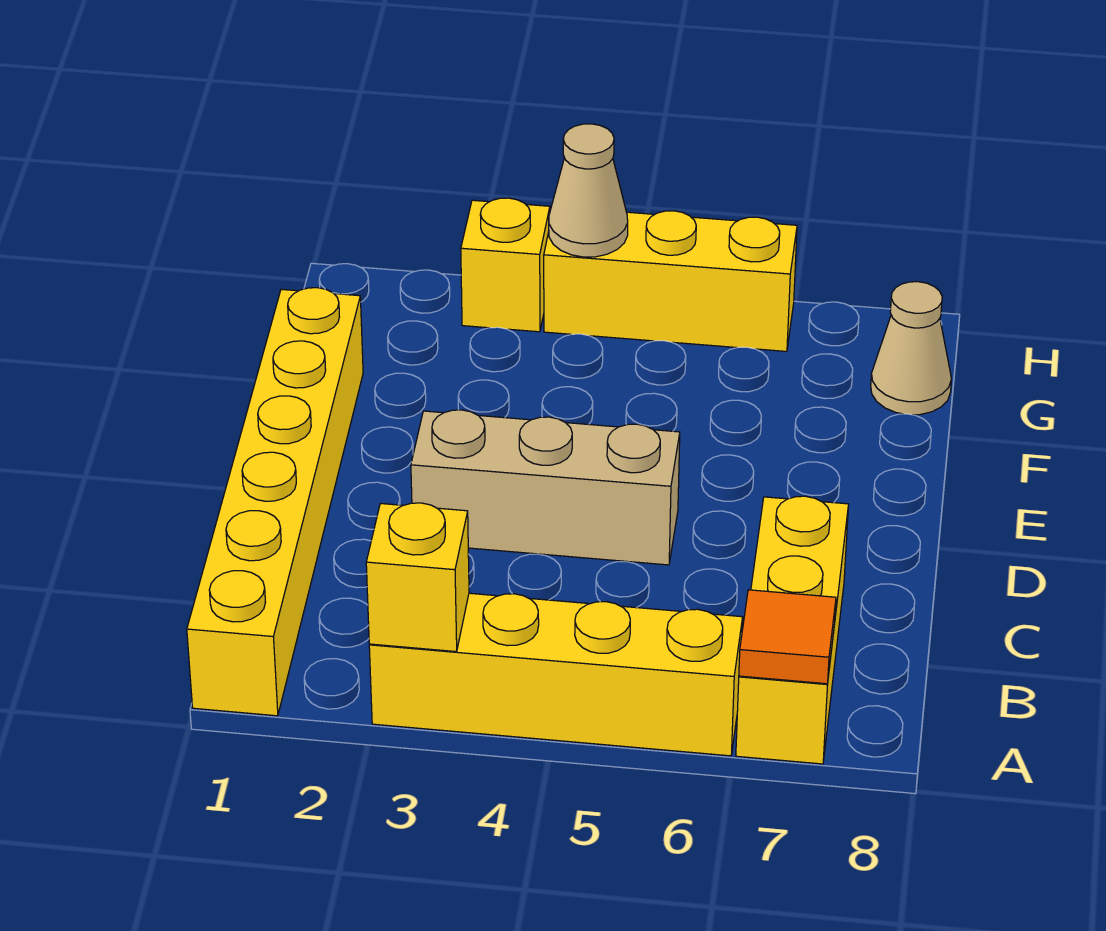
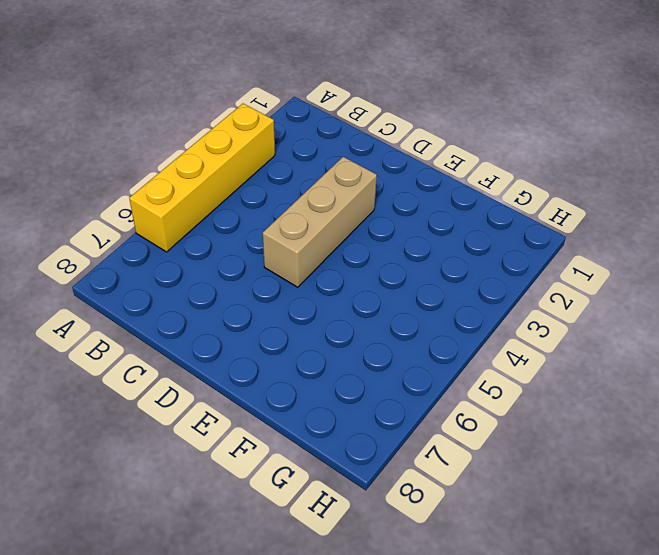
none -> yellow 1x6 brick [187,288,363,716]
none -> yellow 1x3 brick [736,496,849,764]

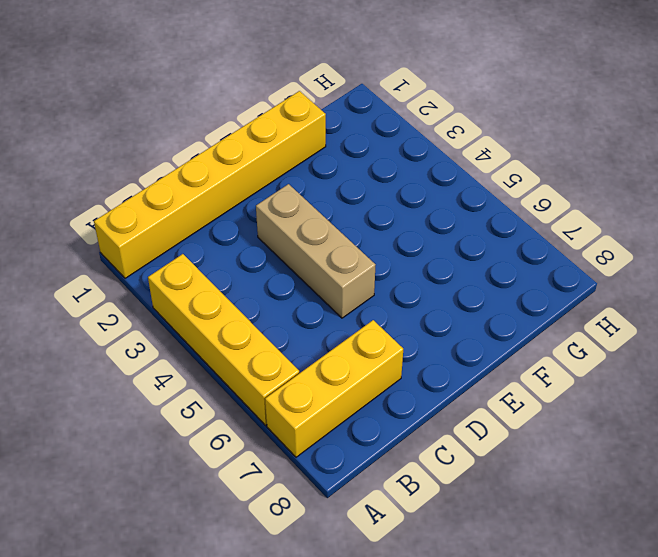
none -> tan 1x1 cone [871,282,951,415]
none -> yellow 1x1 brick [461,198,550,332]

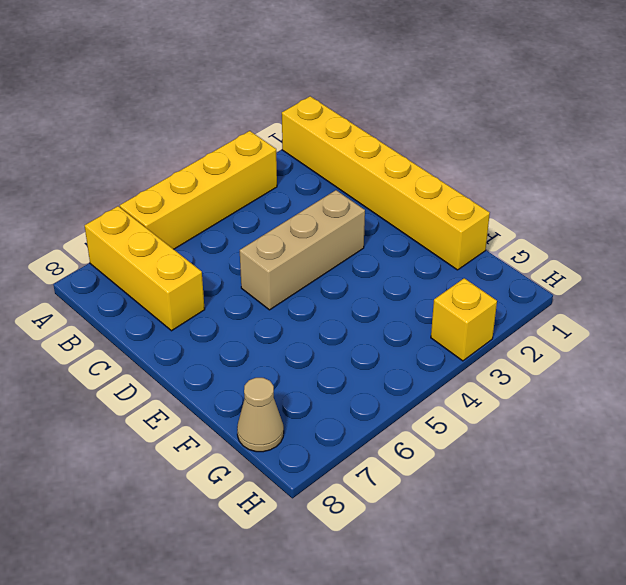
none -> yellow 1x3 brick [544,211,797,351]
none -> yellow 1x1 brick [366,503,469,652]

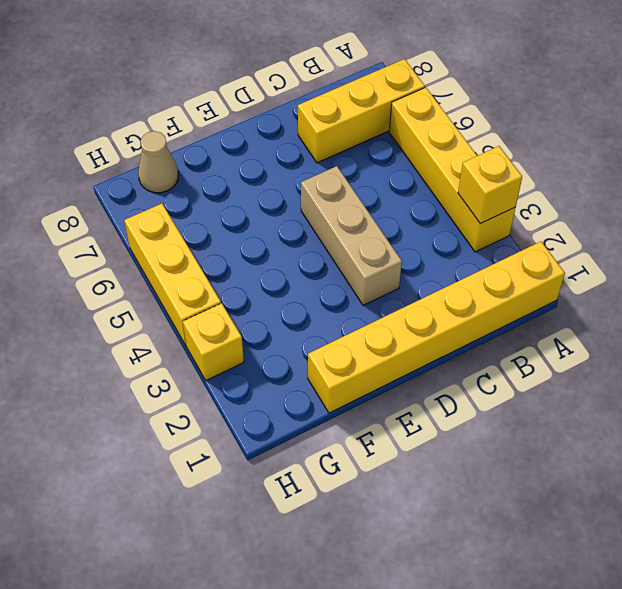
none -> orange 1x1 tile [739,590,836,684]
none -> tan 1x1 cone [549,124,628,257]

